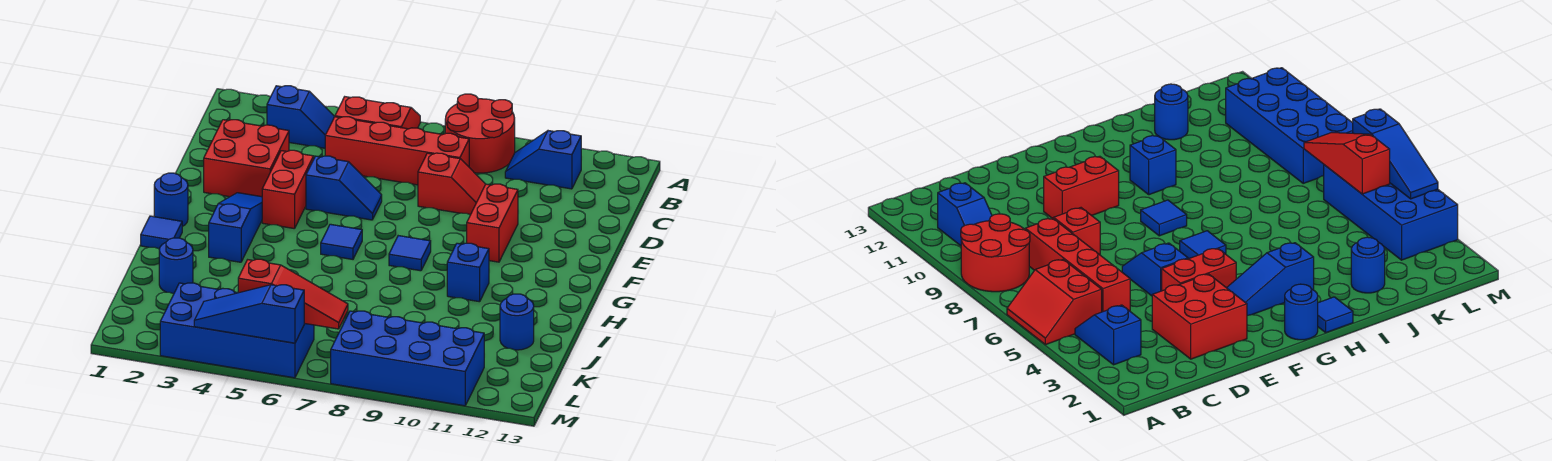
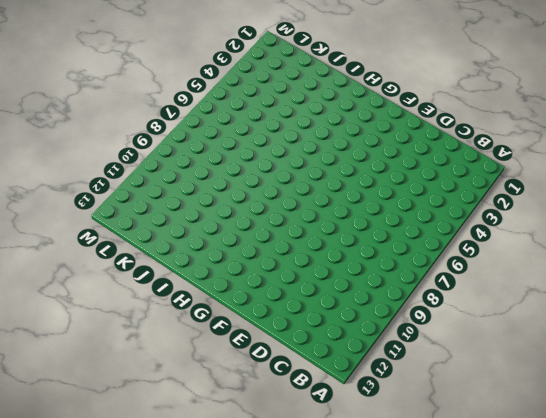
none -> red 2x2 slope [335,97,420,129]
none -> red 2x2 round brick [445,94,515,173]
none -> blue 1x2 slope [267,86,335,148]

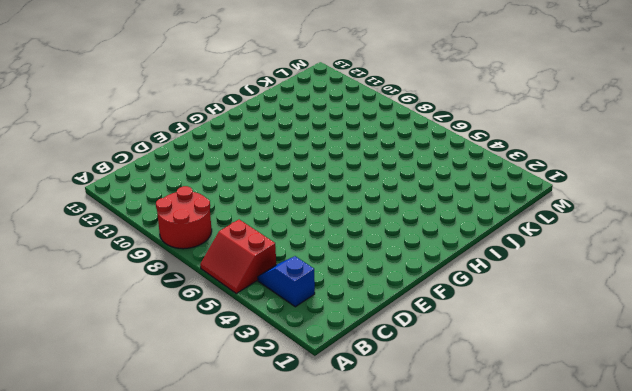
none -> blue 1x2 slope [505,131,581,189]
none -> red 1x4 brick [325,117,469,185]
none -> red 2x2 brick [204,120,289,197]

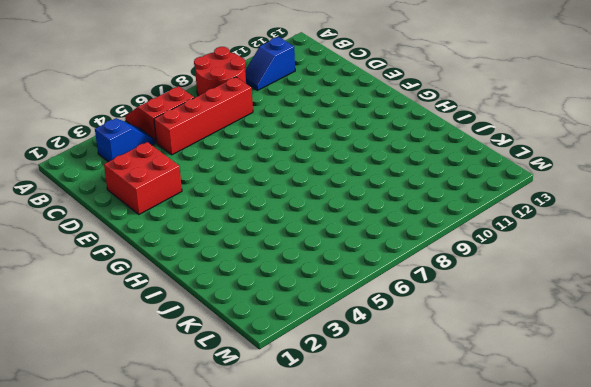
none -> red 1x2 slope [418,153,485,215]
none -> red 1x2 brick [262,150,314,229]
none -> blue 1x2 slope [306,156,382,220]

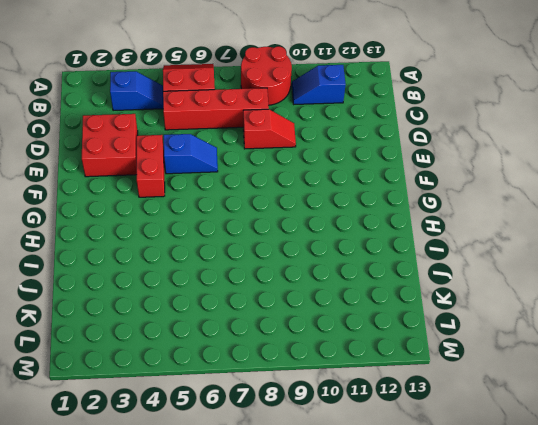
none -> red 1x2 brick [467,184,518,262]
none -> blue 1x3 slope [209,193,262,262]
none -> blue 1x1 round brick [154,173,188,227]

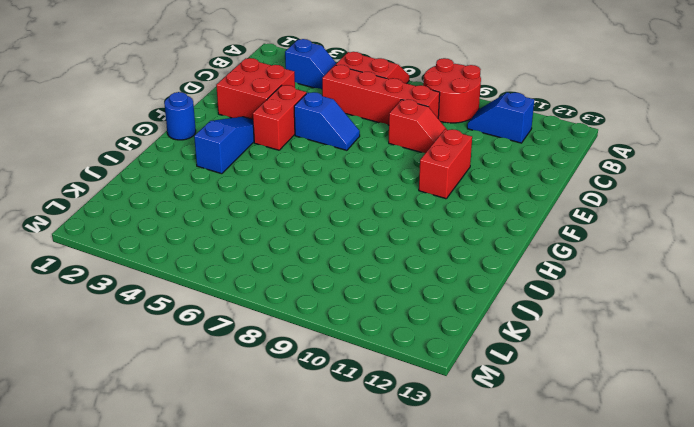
none -> blue 1x1 tile [321,224,362,259]
none -> blue 1x1 tile [389,236,431,271]
none -> blue 1x1 tile [141,216,182,249]

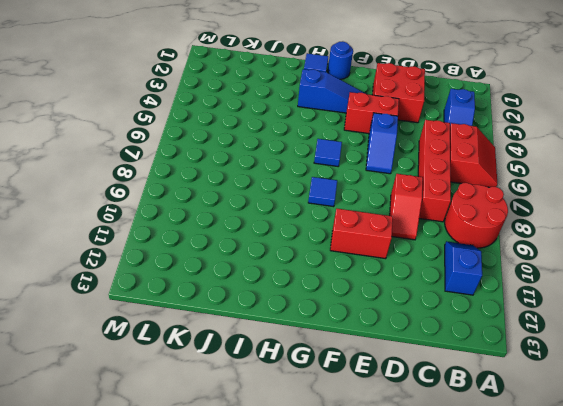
none -> blue 1x1 brick [447,243,489,302]
none -> blue 1x1 round brick [159,238,193,294]
none -> blue 1x1 round brick [500,294,534,350]

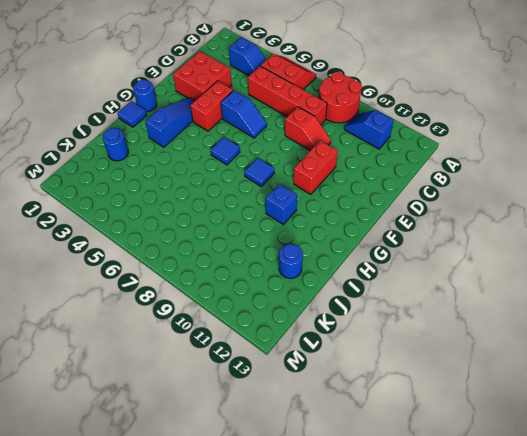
none -> blue 2x4 brick [160,283,314,378]
none -> blue 2x4 brick [331,311,484,406]
none -> red 1x3 slope [238,259,348,329]

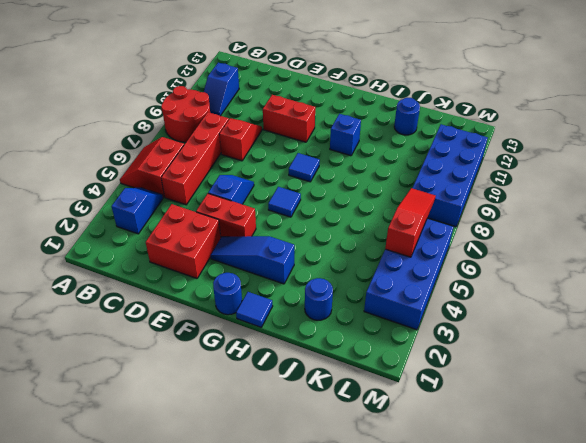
none -> blue 1x3 slope [194,285,304,343]

